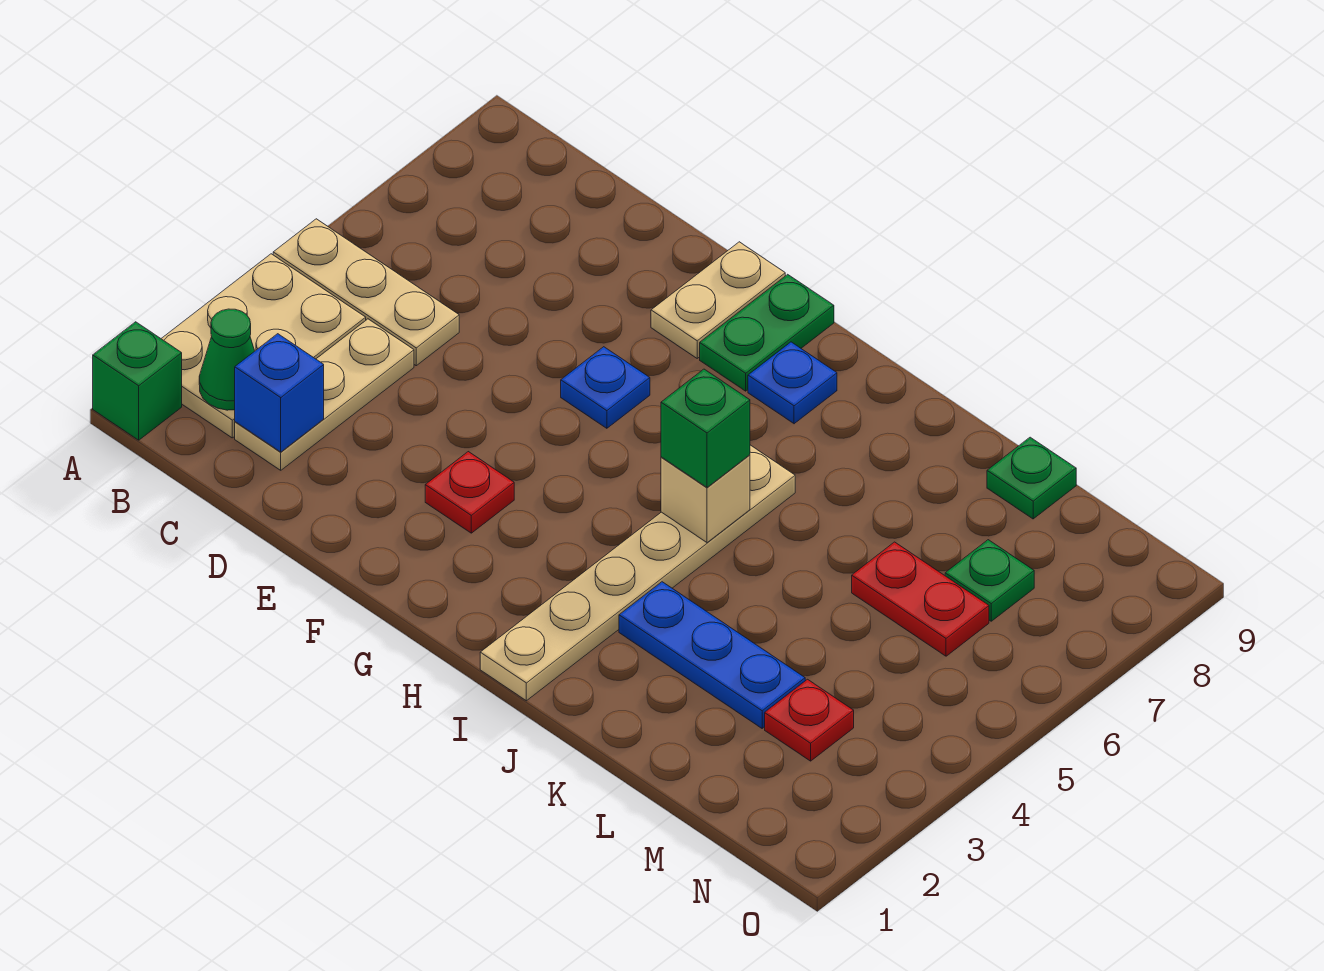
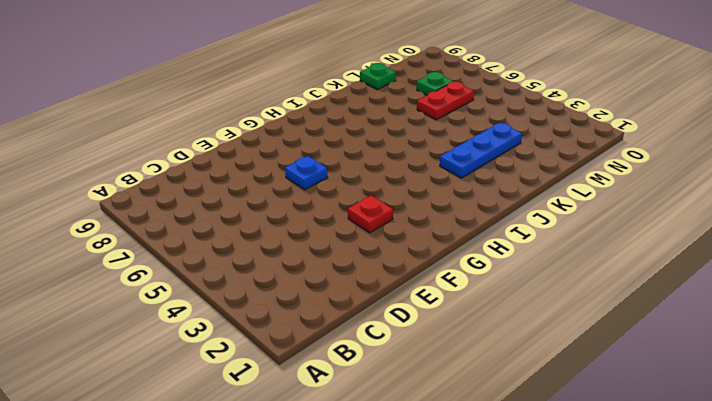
none -> green 1x1 brick [93,322,182,440]
none -> tan 2x3 plate [161,254,366,438]
none -> tan 1x3 plate [273,219,459,366]

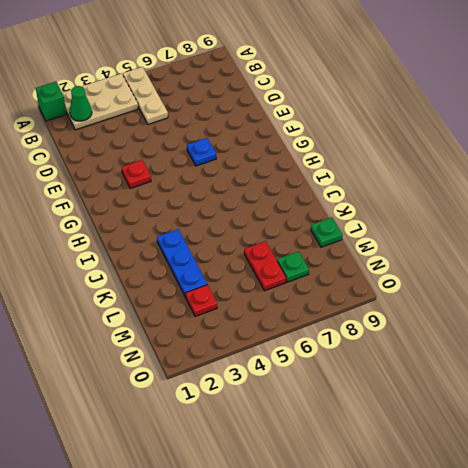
none -> tan 1x3 plate [235,319,414,470]
none -> tan 1x2 plate [651,242,785,358]
none -> green 1x2 plate [700,274,834,391]

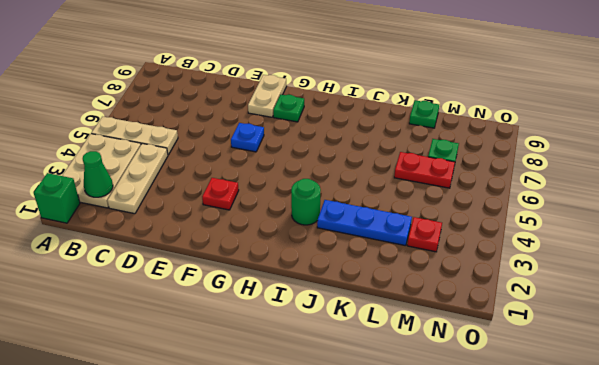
green 1x1 plate [273,95,304,122] -> green 1x2 plate [700,274,834,391]
green 1x1 round brick [291,179,321,225] -> tan 1x6 plate [480,445,795,701]
none -> blue 1x1 plate [748,342,837,424]
none -> blue 1x1 brick [235,334,324,452]
none -> tan 1x1 brick [661,455,750,543]

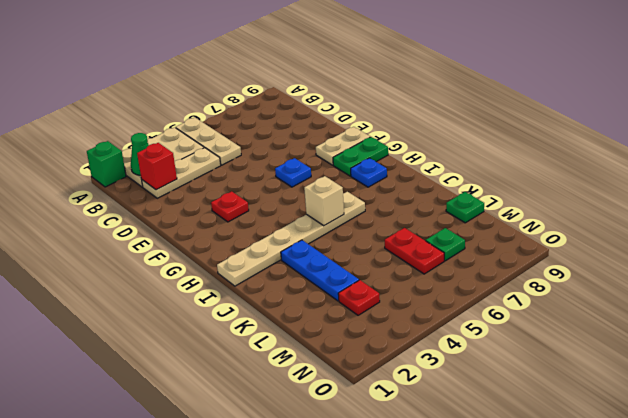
red 1x1 brick [137,143,177,190] -> blue 1x1 brick [235,334,324,452]
none -> green 1x1 brick [661,369,750,487]

